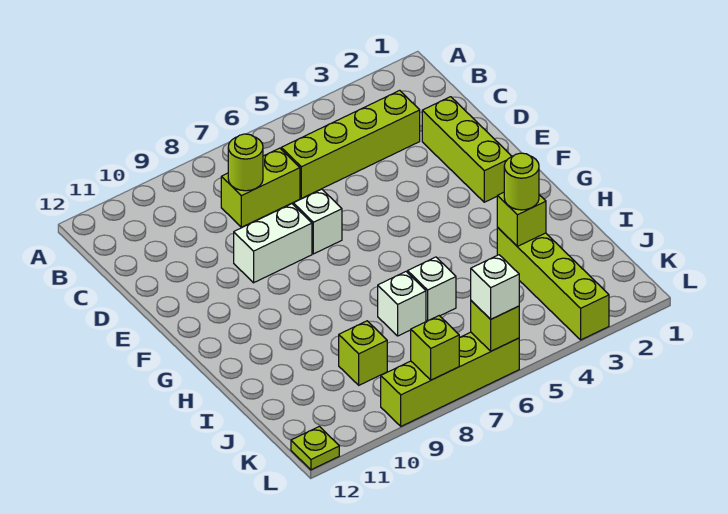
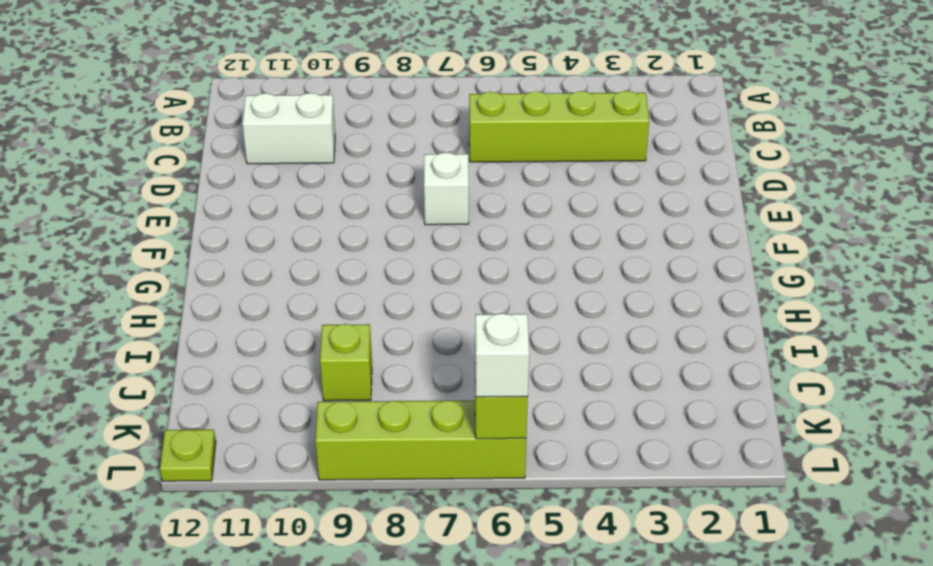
white 1x2 brick [242,93,335,164] -> white 1x2 brick moved to [234,204,312,283]
none -> lime 1x2 brick [221,148,300,227]
none -> lime 1x3 brick [422,97,512,202]
none -> lime 1x4 brick [497,228,609,340]

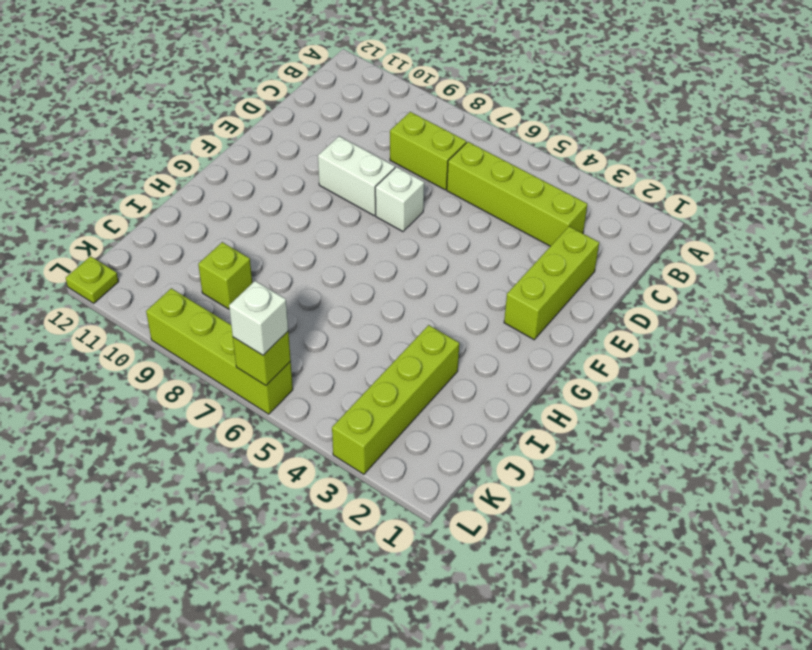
none -> white 1x1 brick [407,257,456,321]
none -> white 1x1 brick [378,272,426,336]
none -> lime 1x1 round brick [228,134,263,191]

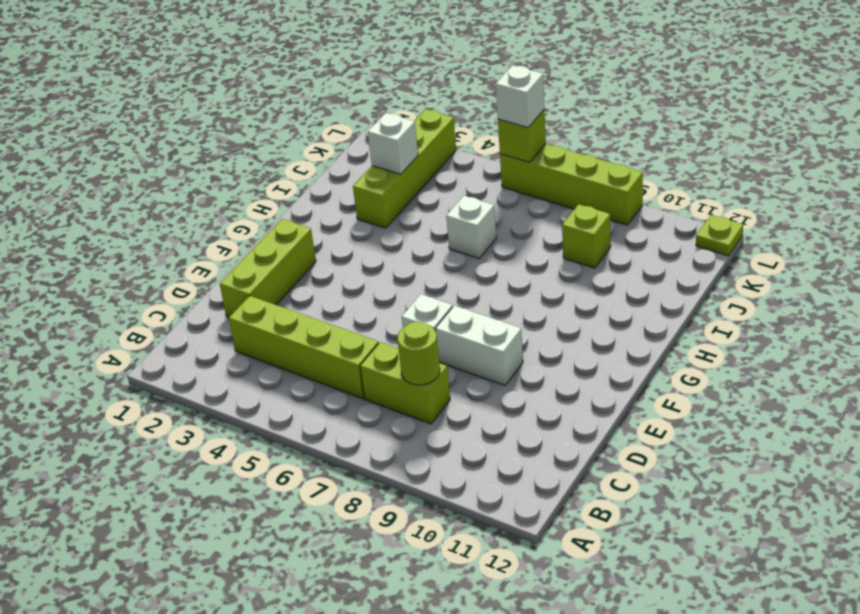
white 1x1 brick [368,113,418,174] -> white 1x1 brick moved to [378,272,426,336]
none -> lime 1x1 brick [497,192,546,246]
none -> lime 1x1 brick [411,316,459,380]
none -> lime 1x1 round brick [504,153,539,210]

